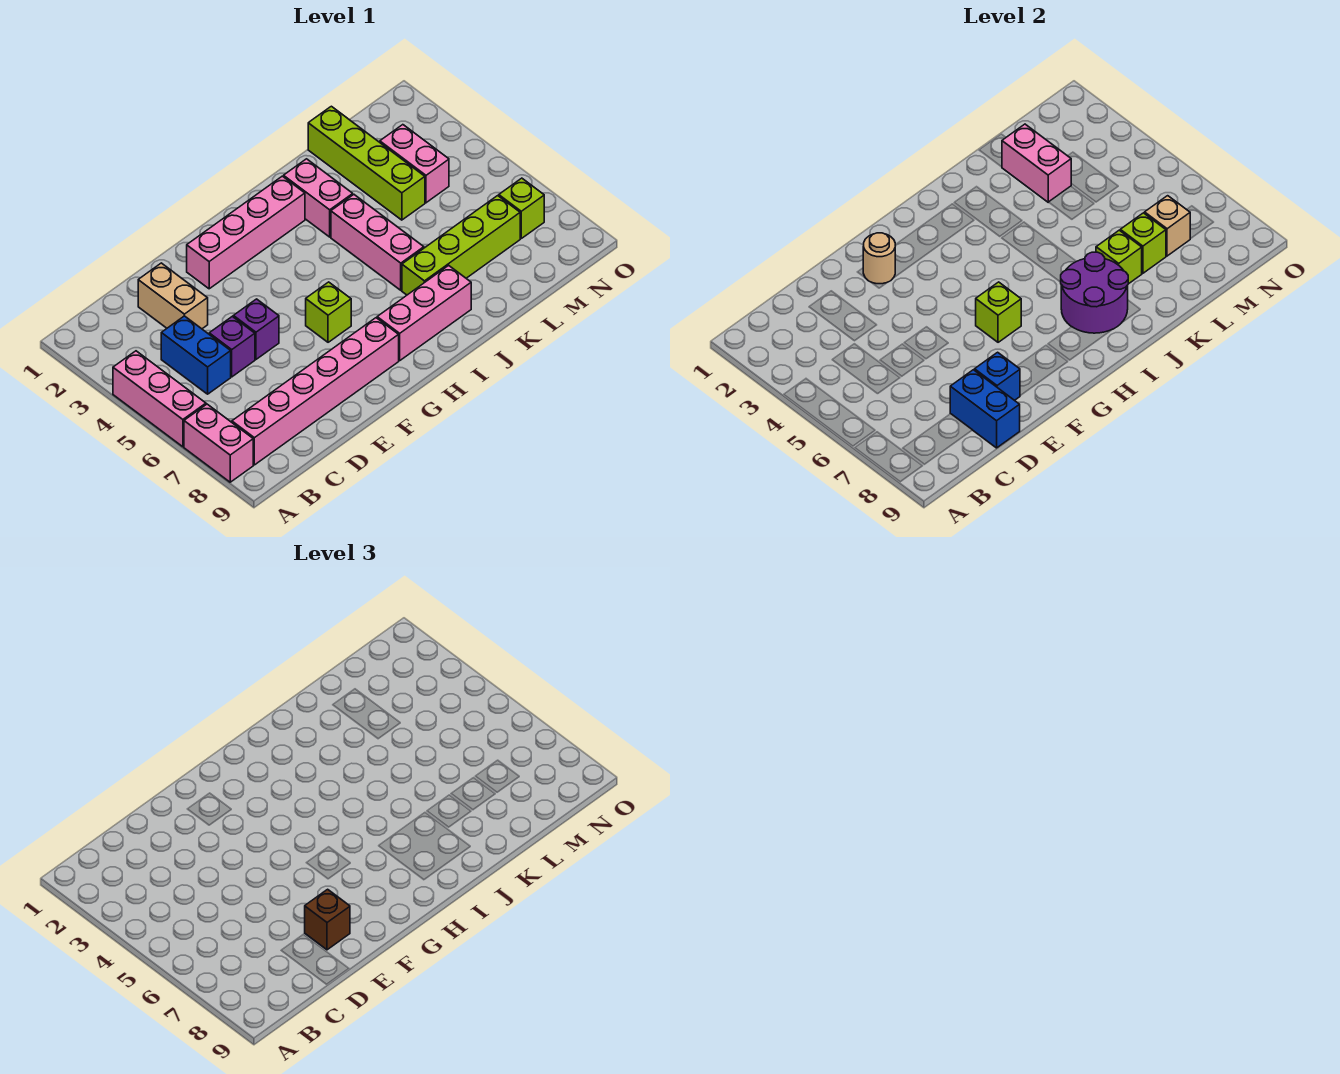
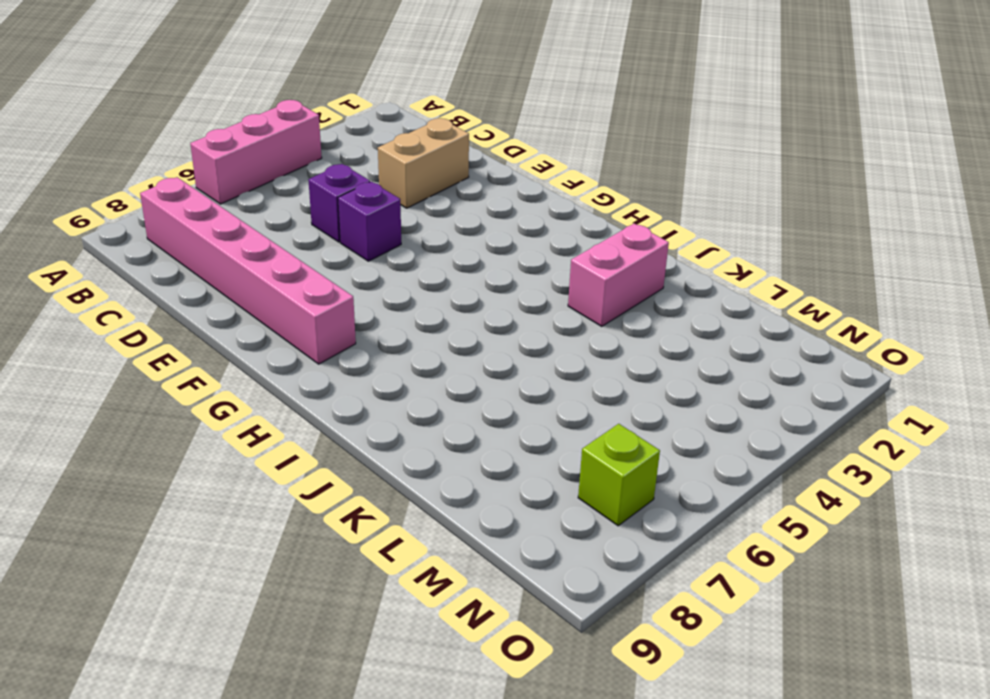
none -> pink 1x2 brick [184,404,253,482]
none -> blue 1x2 brick [161,316,231,394]
none -> pink 1x4 brick [187,176,305,289]

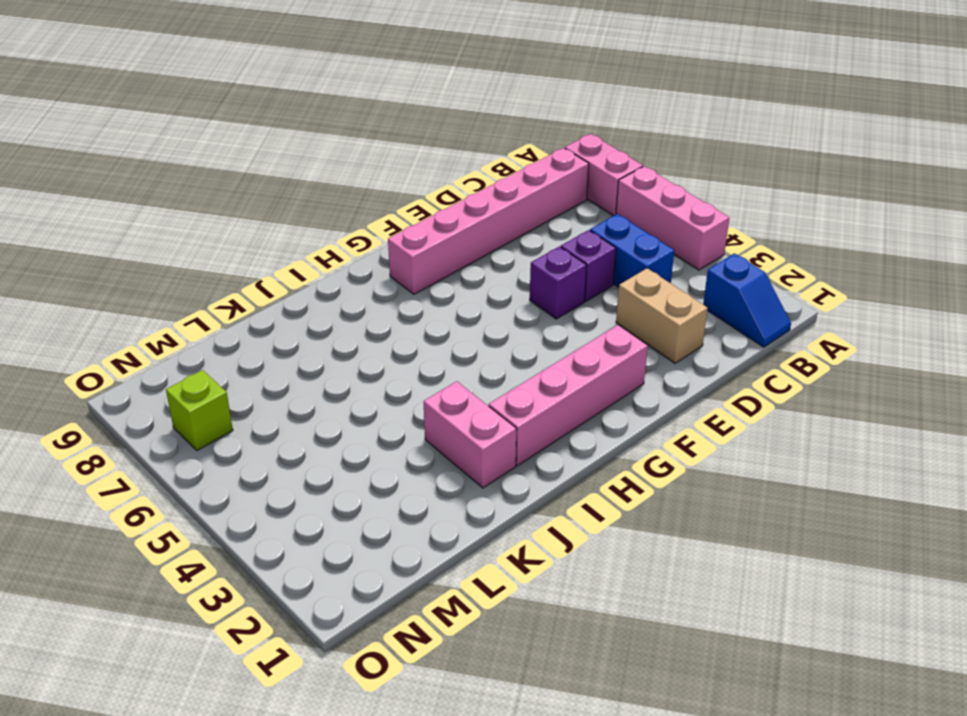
blue 1x2 slope [703,253,791,347] -> none
none -> lime 1x1 brick [306,282,351,342]
none -> pink 1x3 brick [377,265,471,360]
none -> pink 1x3 brick [331,195,424,290]

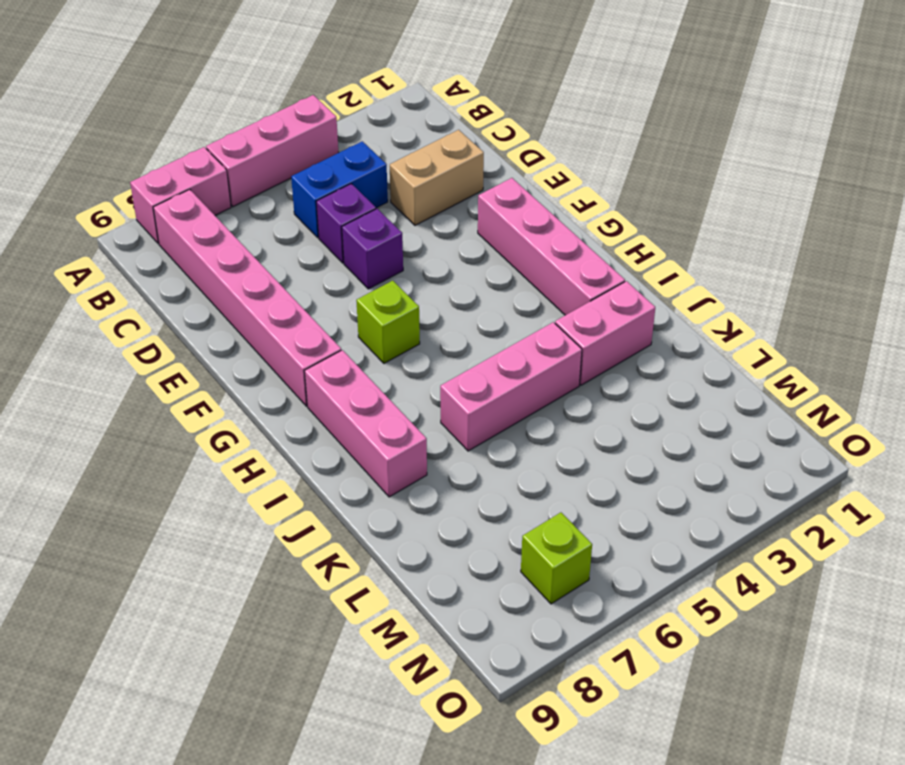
none -> lime 1x4 brick [402,196,520,295]
none -> lime 1x4 brick [308,106,425,220]
none -> pink 1x2 brick [380,125,449,203]

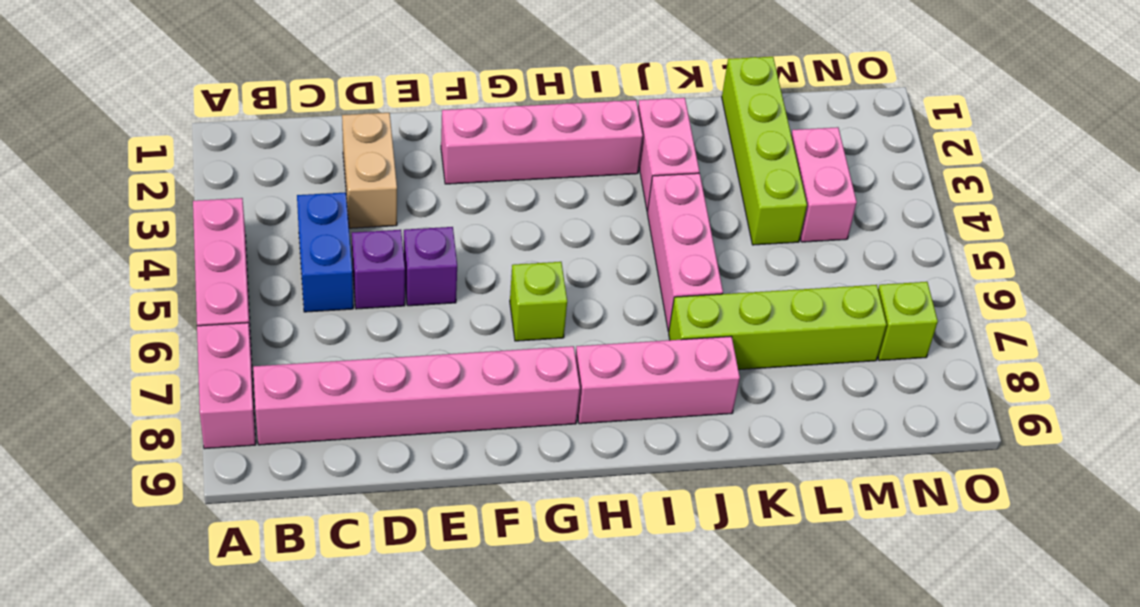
none -> blue 1x2 brick [950,370,1020,448]
none -> blue 1x1 brick [975,352,1020,400]
none -> tan 1x1 round brick [863,233,895,284]

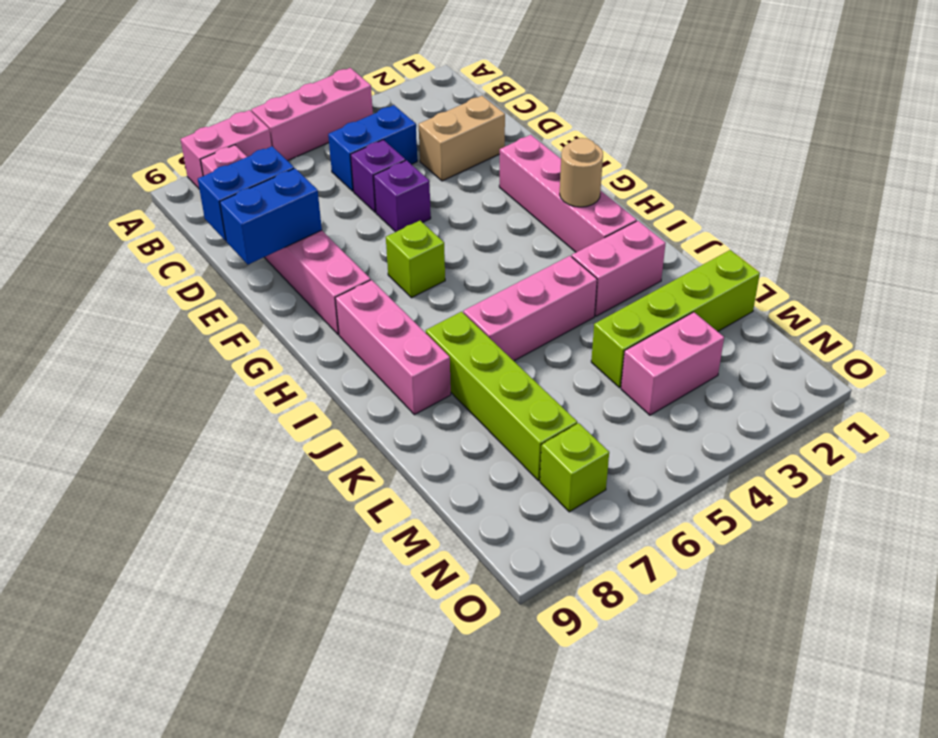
blue 1x2 brick [220,168,322,264] -> blue 1x1 brick [975,352,1020,400]
tan 1x1 round brick [560,138,603,207] -> tan 1x1 round brick moved to [863,233,895,284]
none -> lime 1x1 brick [976,282,1021,342]
none -> purple 2x2 round brick [1061,252,1128,333]
none -> lime 1x1 brick [1096,230,1142,284]

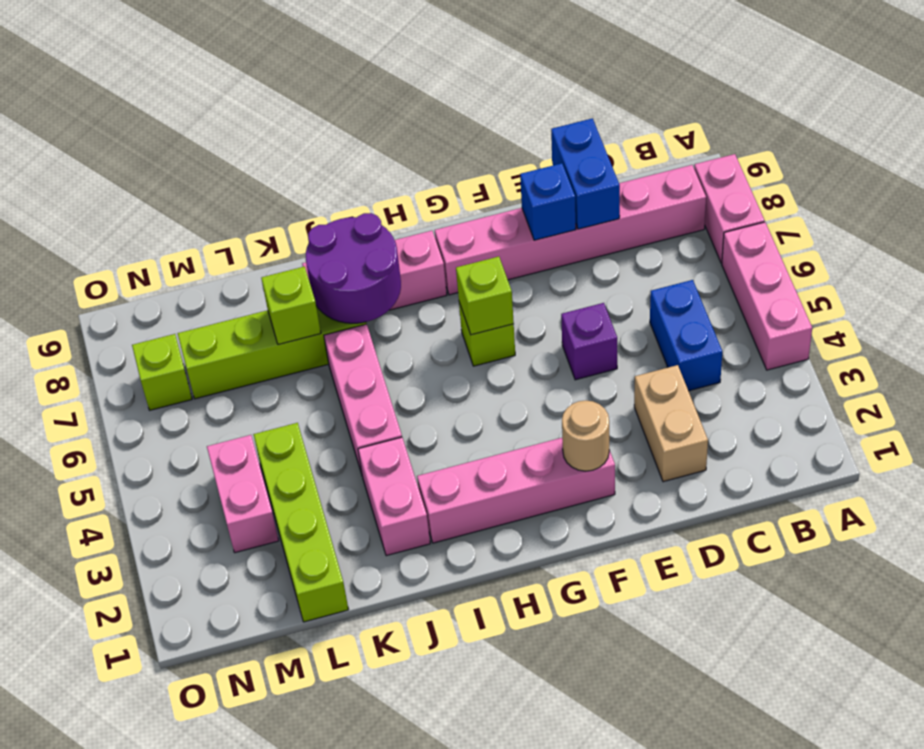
none -> purple 1x1 brick [209,316,255,377]
none -> pink 1x2 brick [1002,124,1071,202]
none -> lime 1x1 brick [1120,213,1166,273]

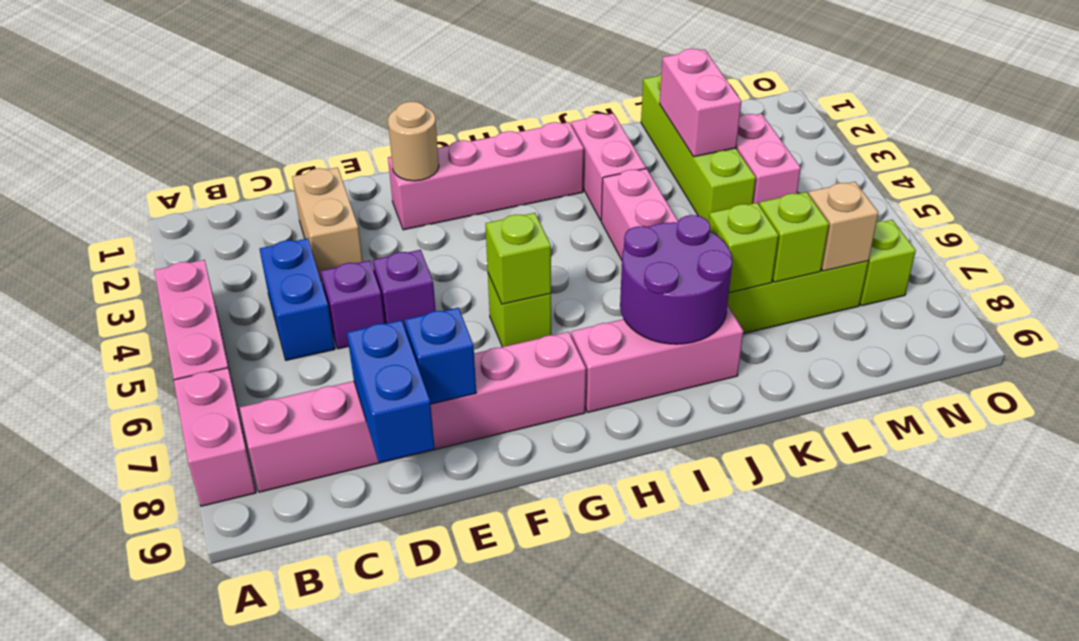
none -> brown 1x1 brick [305,889,350,950]

